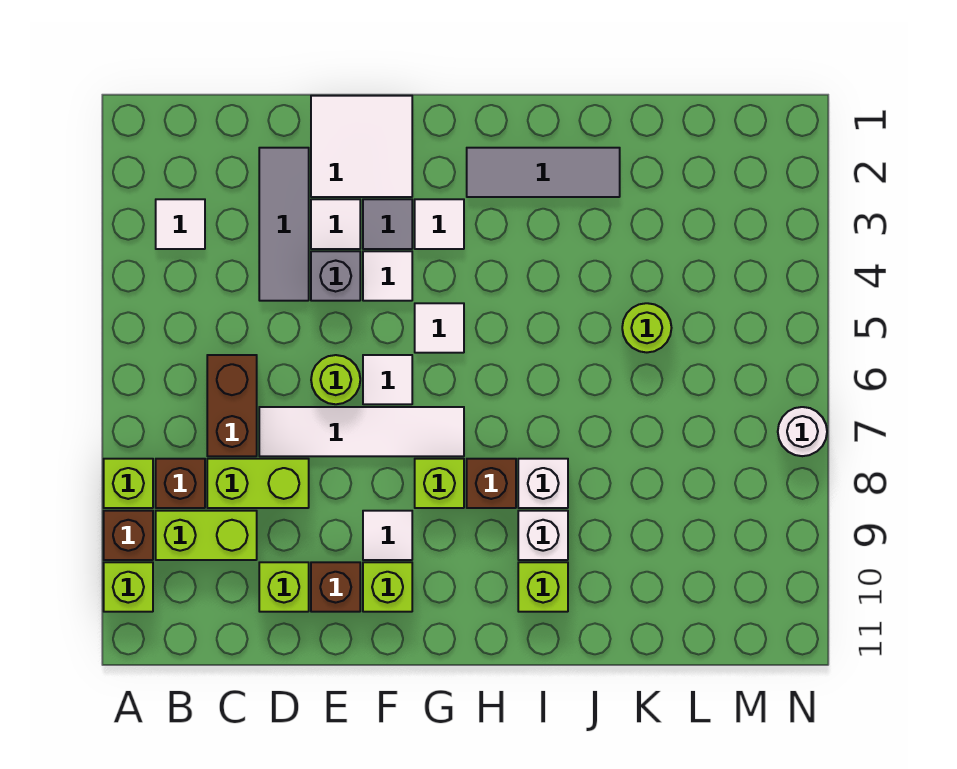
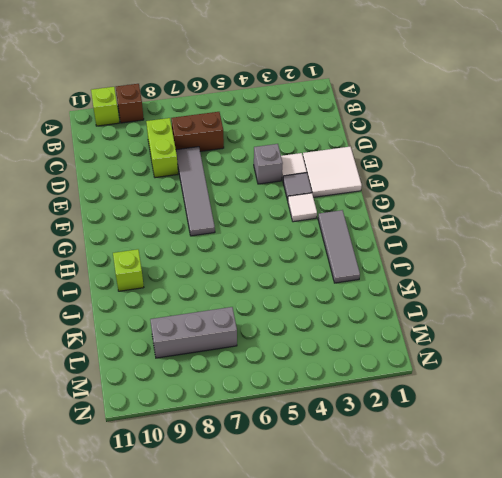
grey 1x4 tile [176,147,215,236] -> white 1x4 tile [259,407,464,456]
grey 1x3 brick [150,307,237,358] -> none
none -> lime 1x1 brick [104,459,153,508]
none -> white 1x1 tile [156,199,205,249]
none -> brown 1x1 brick [156,459,205,508]
none -> lime 1x2 brick [156,511,257,560]

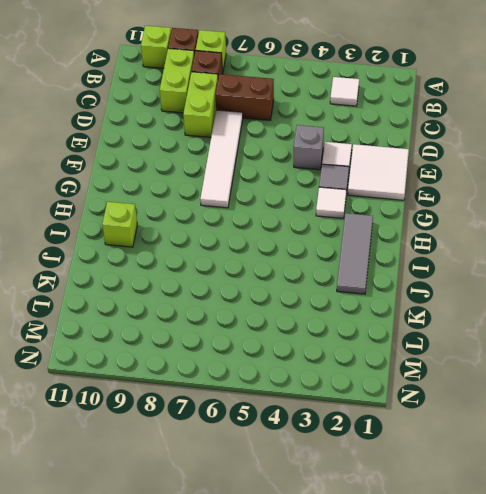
none -> grey 1x3 tile [259,148,309,301]
none -> lime 1x1 brick [259,562,309,612]
none -> lime 1x1 round brick [311,355,360,404]
none -> brown 1x1 brick [311,562,360,612]

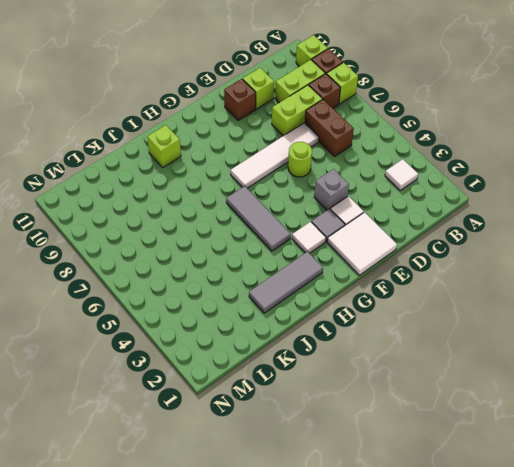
grey 1x3 tile [226,186,291,251] -> grey 1x3 tile moved to [259,148,309,301]
none -> white 1x1 tile [363,251,412,301]
none -> white 1x1 tile [363,355,412,404]
none -> white 1x1 tile [363,511,412,560]
none -> lime 1x1 brick [363,562,412,612]

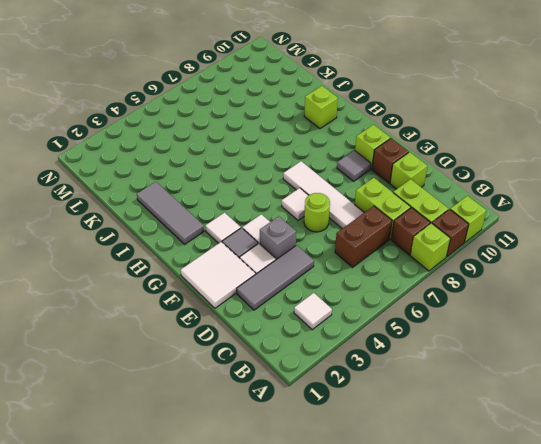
grey 1x1 tile [337,150,371,181] -> white 1x1 tile [363,511,412,560]
none -> white 1x1 tile [415,303,464,353]
none -> lime 1x1 brick [415,459,464,508]
none -> brown 1x1 brick [467,459,516,508]
none -> white 1x1 brick [518,459,568,508]

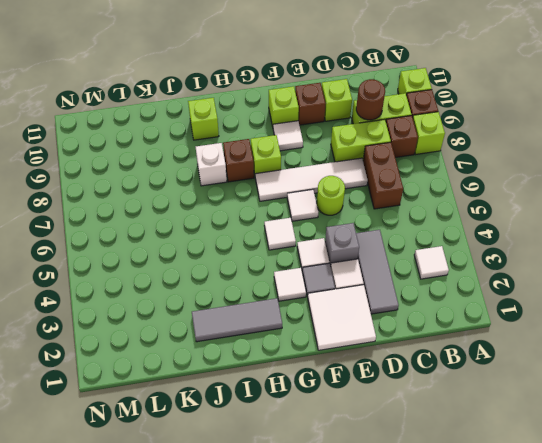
brown 1x1 round brick [356,79,385,120] -> none
none -> white 1x1 brick [518,511,568,560]
none -> lime 1x1 round brick [622,303,671,352]
none -> white 1x1 round brick [778,407,827,456]

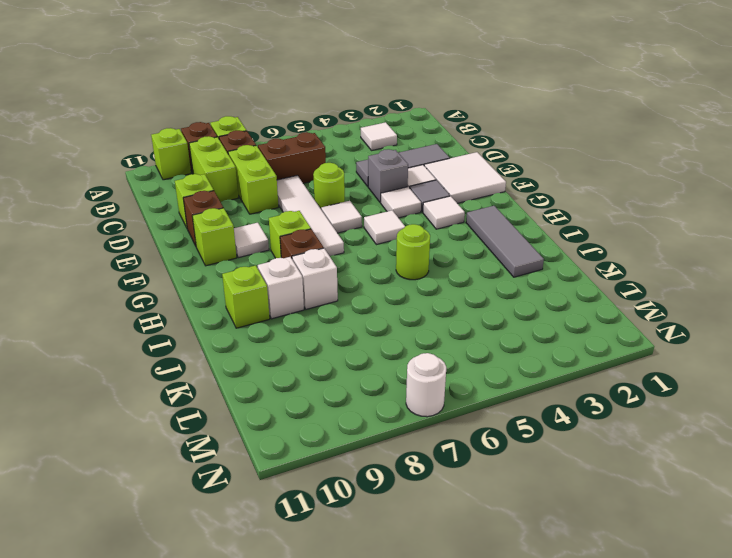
lime 1x1 round brick [396,224,430,280] -> lime 1x1 round brick moved to [622,303,671,352]

